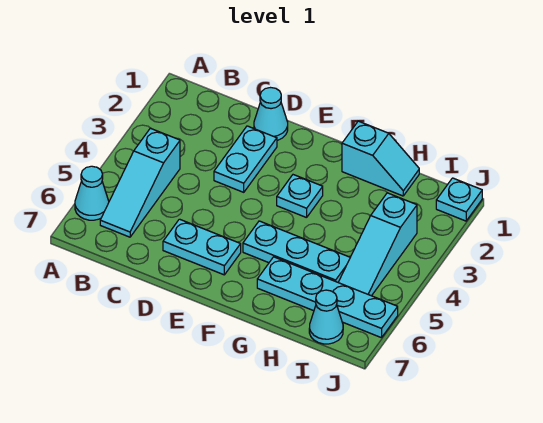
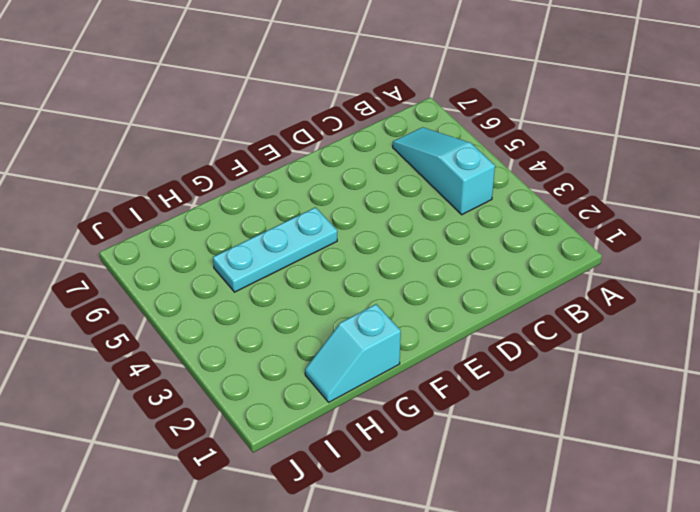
none -> cyan 1x1 cone [75,166,109,220]
none -> cyan 1x1 cone [254,88,288,140]
none -> cyan 1x2 plate [214,126,277,192]

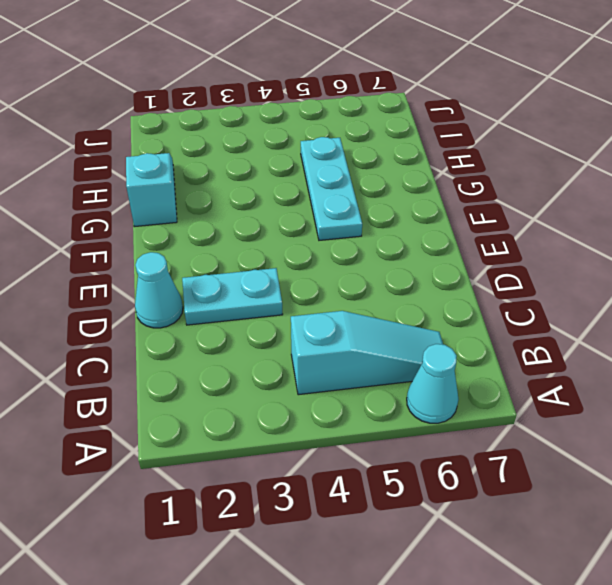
none -> cyan 1x2 plate [163,219,241,275]
none -> cyan 1x1 plate [277,175,323,218]
none -> cyan 1x4 plate [257,257,398,338]

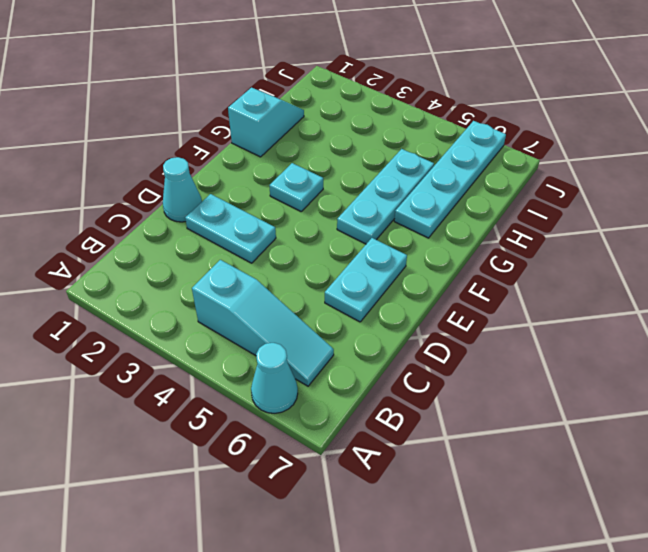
none -> cyan 1x3 slope [338,193,417,296]
none -> cyan 1x1 cone [309,290,343,344]
none -> cyan 1x1 plate [436,178,482,221]

